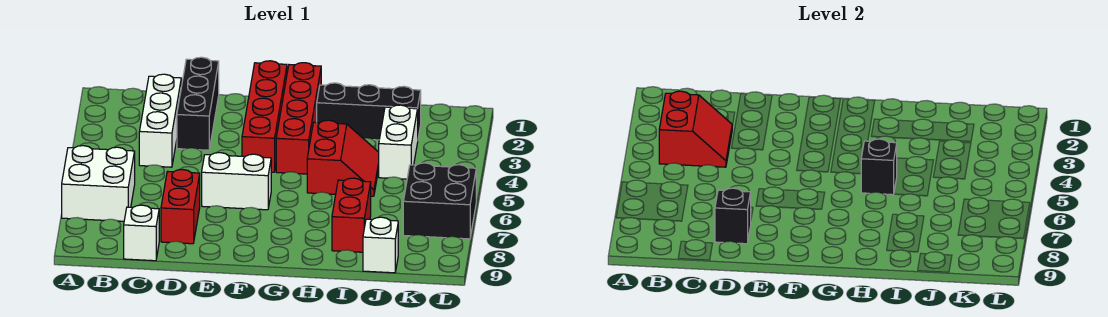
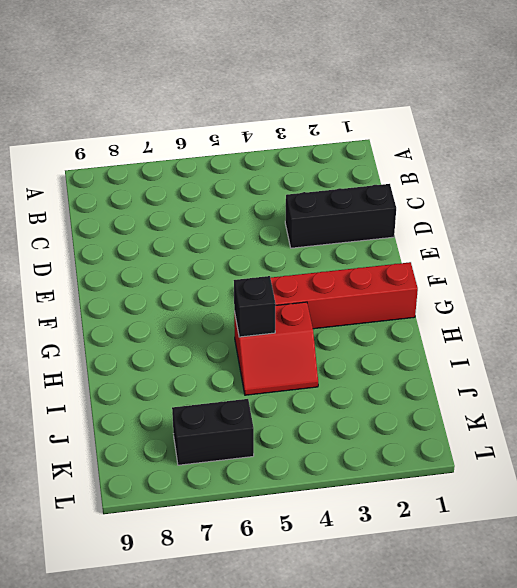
black 1x2 brick [172,399,254,465] -> black 2x2 brick [403,163,476,239]
none -> white 2x2 brick [62,146,135,221]
none -> white 1x3 brick [139,74,181,167]
none -> white 1x1 brick [124,205,159,261]

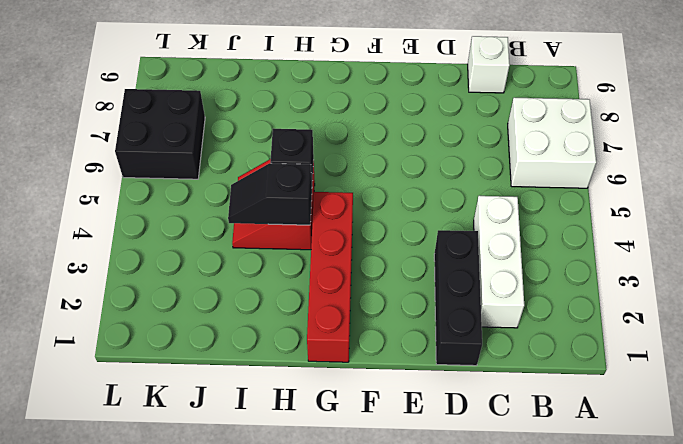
black 1x2 slope [228,163,312,225] -> none
none -> red 1x2 brick [161,170,200,244]
none -> white 1x2 brick [202,153,271,210]
none -> red 1x4 brick [242,61,287,172]

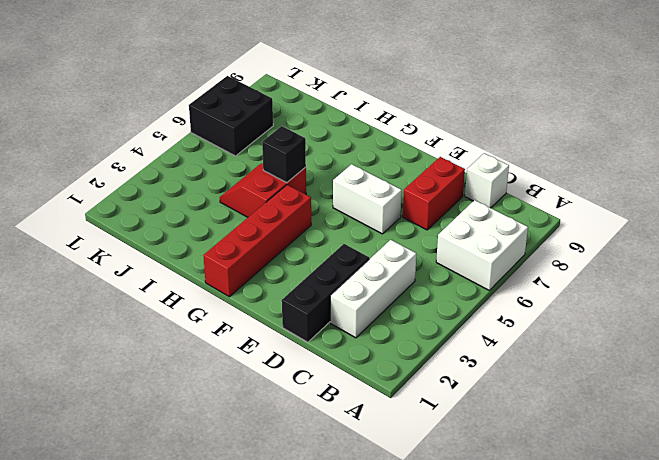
none -> red 1x4 brick [242,61,287,172]
none -> black 1x3 brick [317,83,421,140]
none -> red 1x2 brick [332,178,371,252]

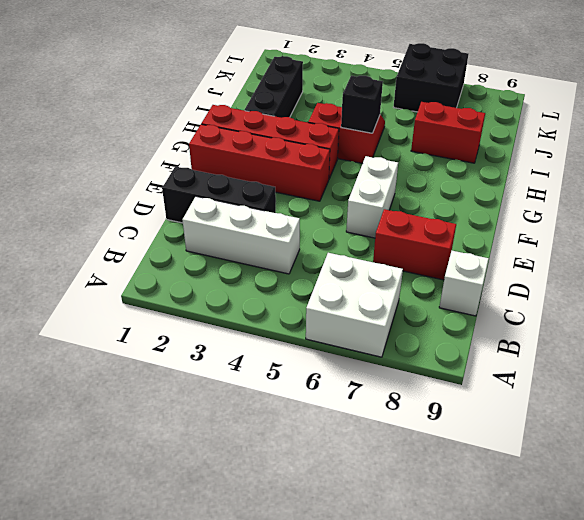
none -> white 1x2 brick [379,105,418,179]
none -> white 1x1 brick [363,217,398,273]
none -> red 2x2 slope [659,91,732,167]

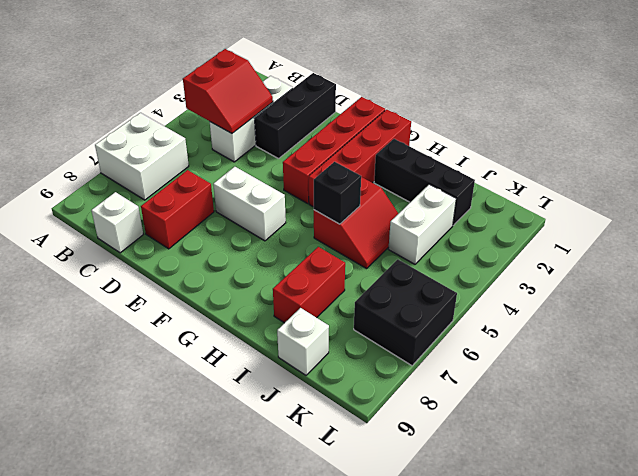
none -> black 1x1 brick [715,188,751,244]

